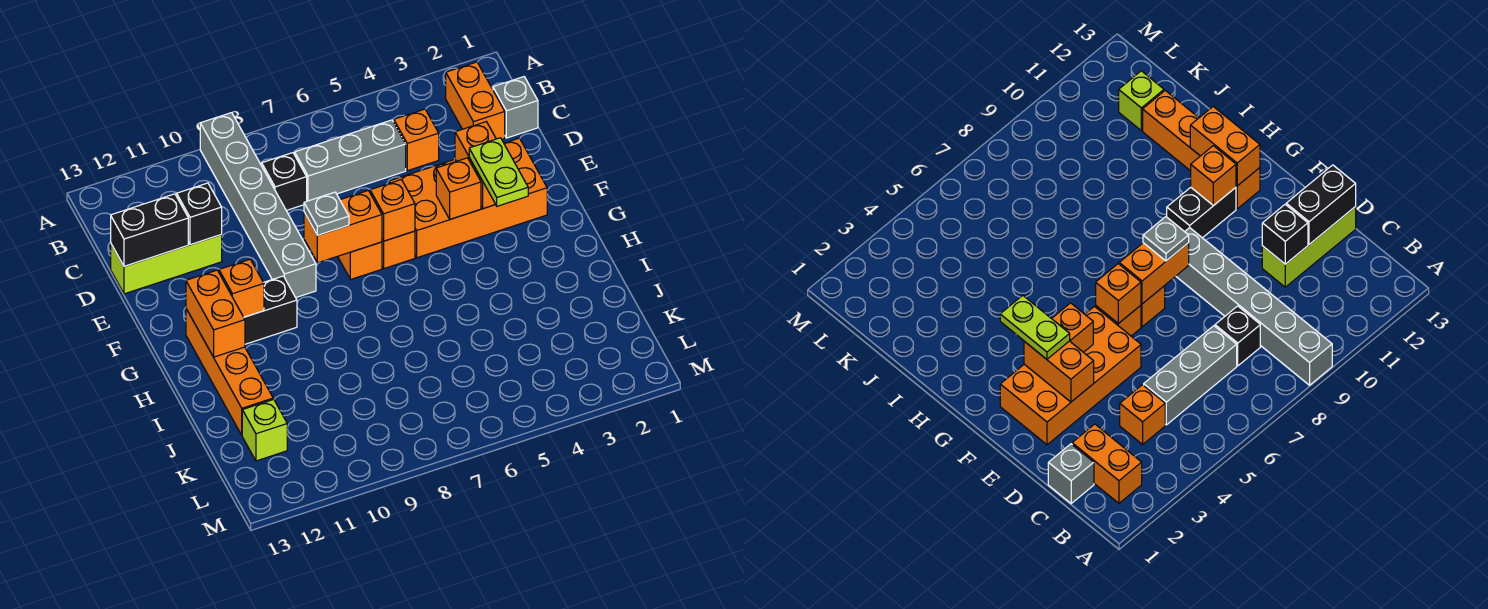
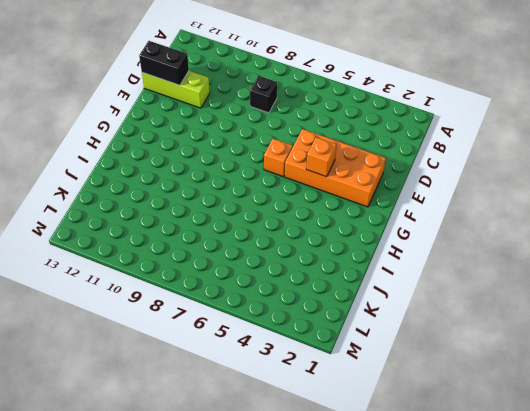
none -> grey 1x6 brick [200,113,316,297]
none -> orange 1x2 brick [446,62,505,139]
none -> grey 1x1 brick [493,77,538,138]

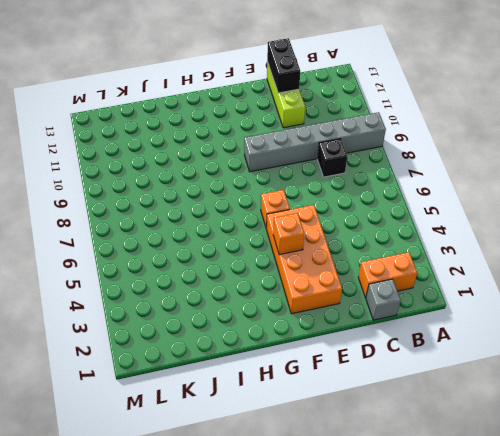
none -> orange 1x1 brick [394,109,439,171]
none -> grey 1x3 brick [295,120,406,201]
none -> orange 1x1 brick [338,242,382,279]

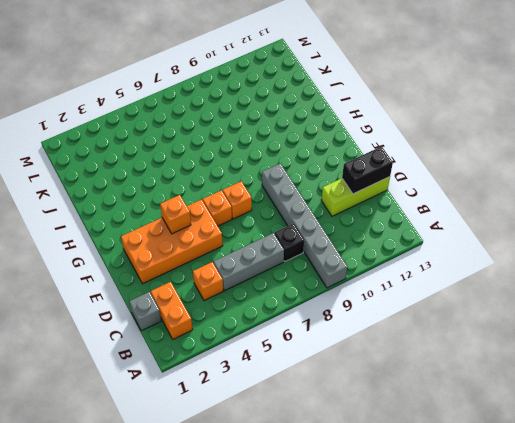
none -> black 1x2 brick [244,276,297,344]
none -> orange 1x4 brick [186,309,273,435]
none -> lime 1x1 brick [242,399,287,461]

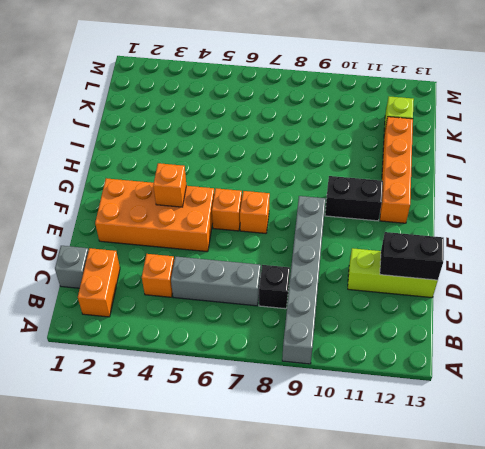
none -> black 1x1 brick [177,183,222,245]
none -> orange 1x2 brick [455,122,496,209]
none -> orange 1x1 brick [370,180,415,241]

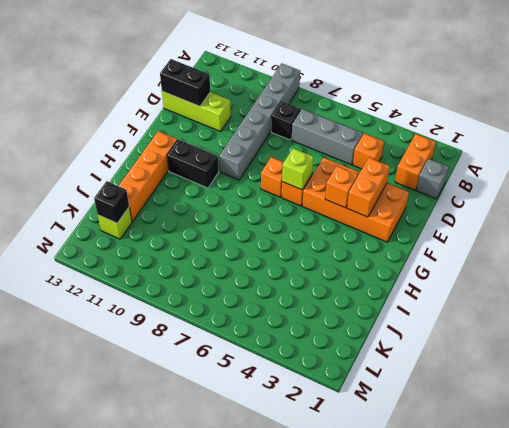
lime 1x1 brick [282,148,313,190] -> orange 1x1 brick [370,180,415,241]
black 1x1 brick [94,181,129,223] -> black 1x1 brick moved to [177,183,222,245]
none -> orange 1x2 brick [304,191,382,263]
none -> orange 1x1 brick [219,260,264,317]
none -> orange 1x2 brick [186,270,245,357]

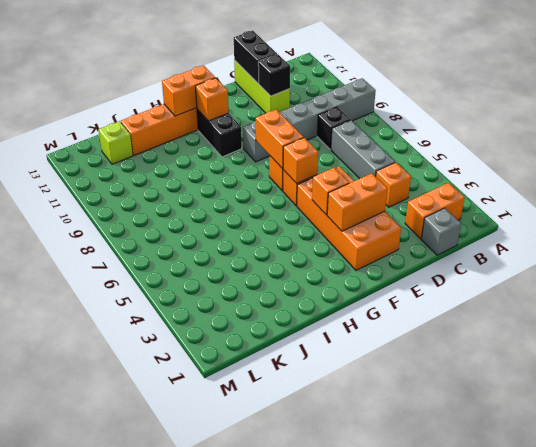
none -> lime 1x2 plate [469,138,528,206]
none -> grey 1x1 plate [304,192,349,235]

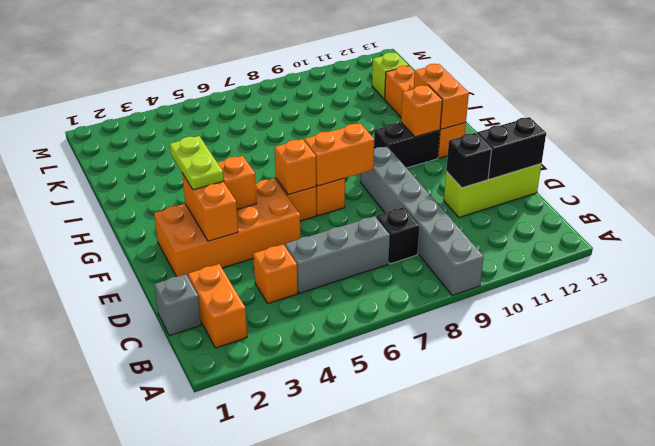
none -> grey 1x1 plate [304,192,349,235]

